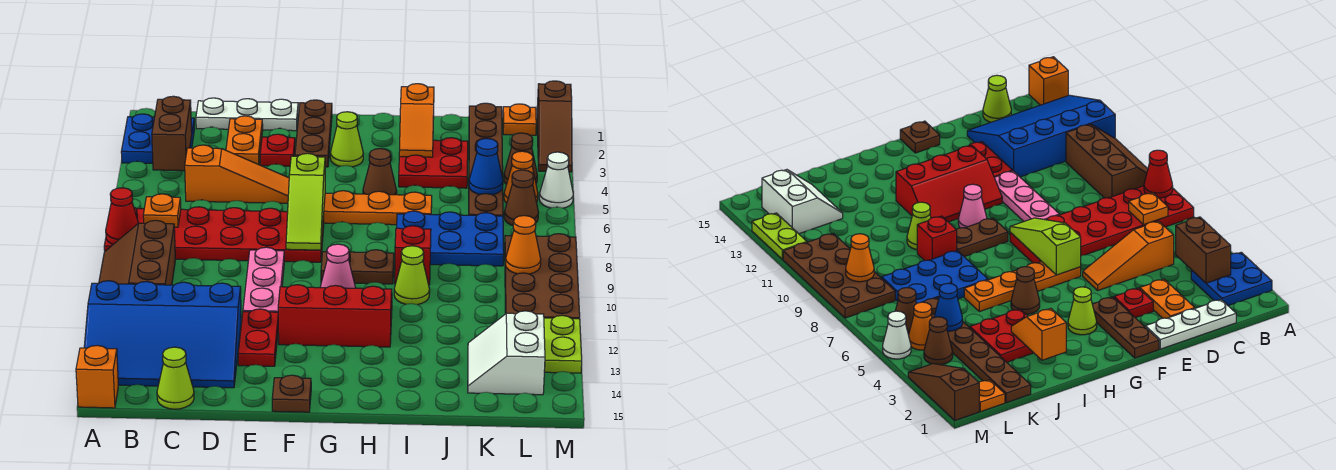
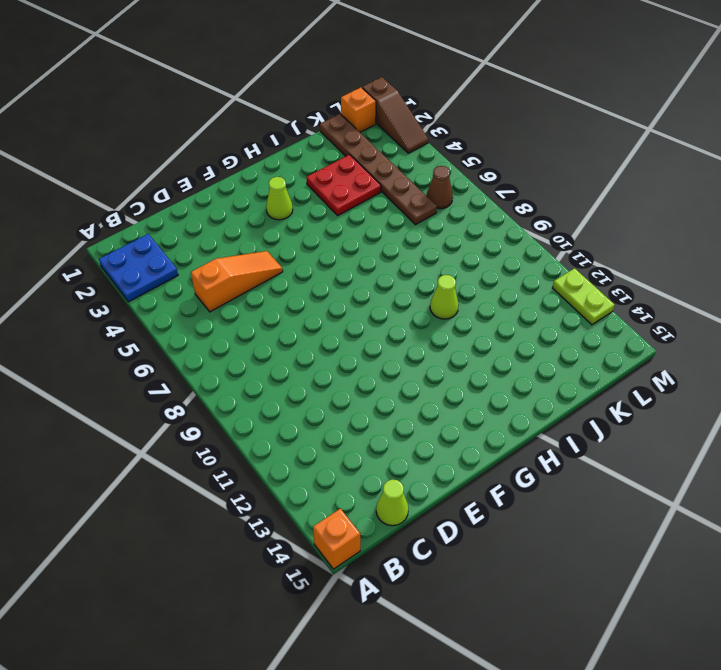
orange 1x1 brick [341,88,376,132] -> orange 1x1 plate [503,104,536,135]
none -> red 2x6 plate [104,207,324,262]
none -> brown 2x3 slope [99,220,175,285]
none -> blue 3x4 slope [84,281,241,388]
none -> white 1x3 plate [196,98,298,131]

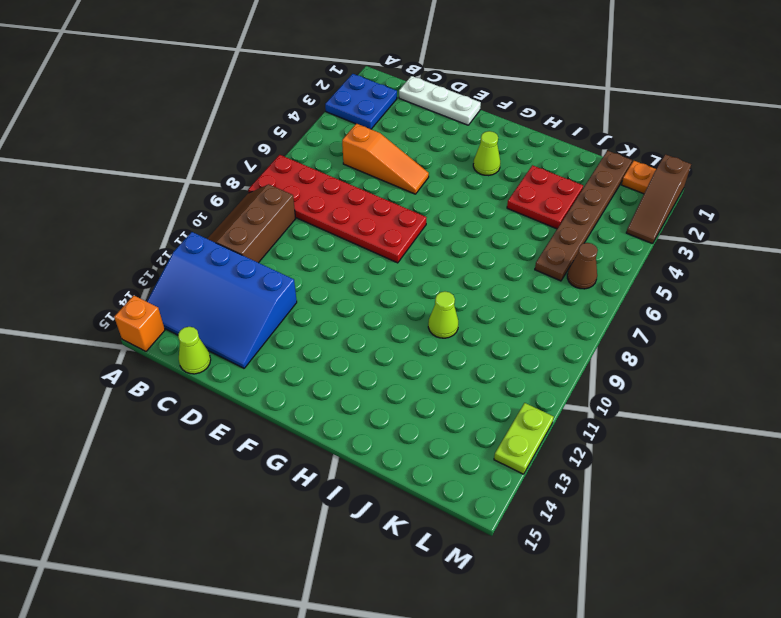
none -> orange 1x2 plate [226,116,263,164]
none -> red 1x1 plate [260,134,295,166]
none -> pink 1x3 plate [243,247,284,312]
none -> red 1x2 plate [238,309,278,366]

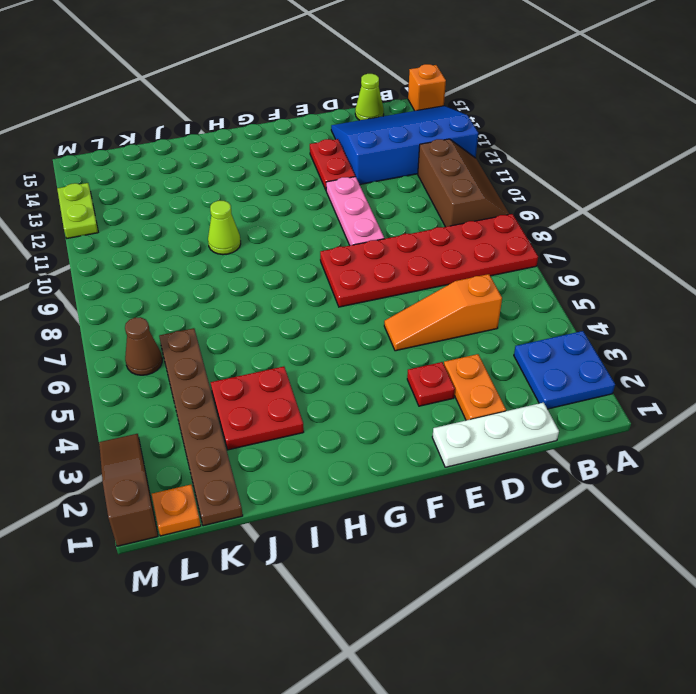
none -> brown 1x3 plate [295,100,332,167]
none -> orange 1x4 plate [324,191,432,225]
none -> red 2x3 slope [278,285,392,347]
none -> brown 1x1 plate [272,375,311,412]

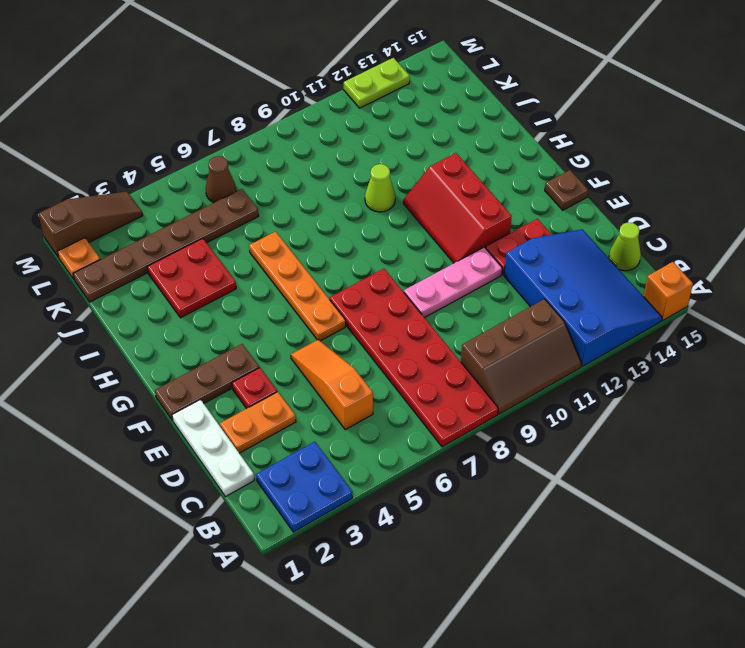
none -> lime 1x1 cone [330,112,363,167]
none -> brown 1x2 plate [321,250,394,284]
none -> pink 1x1 cone [320,244,355,288]
none -> brown 1x1 cone [363,149,397,195]

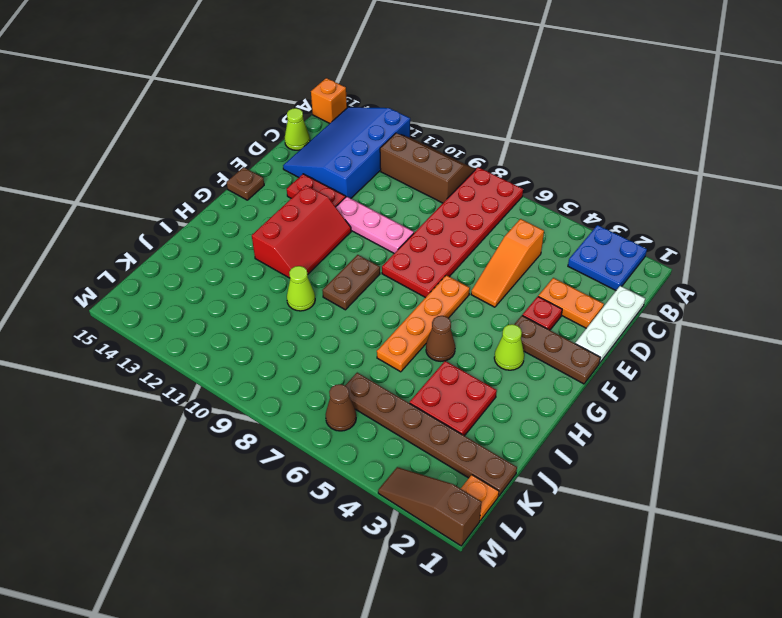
none -> pink 1x1 cone [320,244,355,288]
none -> blue 2x3 plate [397,211,504,266]
none -> red 1x1 brick [395,226,431,285]
none -> white 2x2 slope [468,311,545,395]

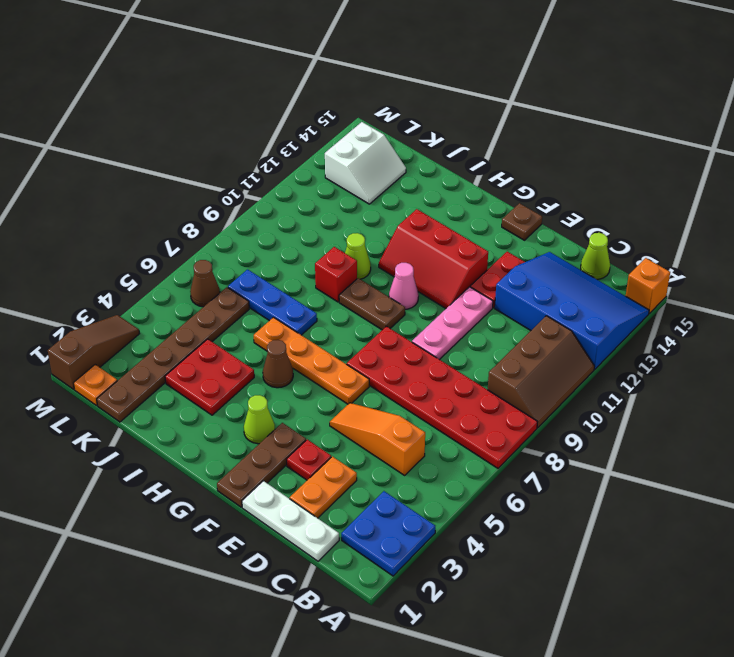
blue 1x3 plate [228,269,317,335] -> blue 2x3 plate [397,211,504,266]
none -> brown 1x1 cone [504,133,537,184]
none -> orange 1x1 cone [504,151,538,203]
none -> brown 2x4 plate [505,234,580,319]
none -> white 1x1 cone [539,152,573,208]

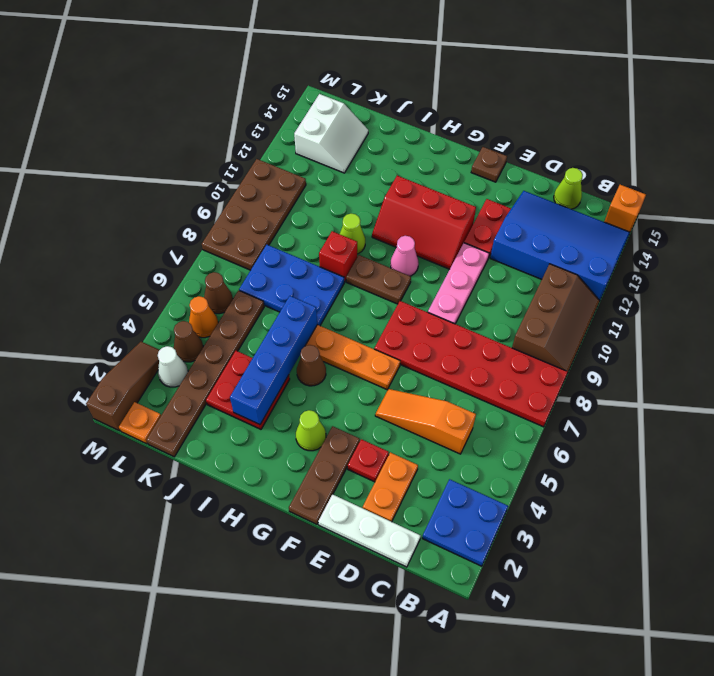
blue 1x4 brick [230,296,317,425] -> orange 1x2 slope [399,84,434,157]
white 1x1 cone [158,346,188,387] -> white 1x1 cone moved to [539,152,573,208]
none -> lime 1x2 plate [544,315,582,373]
none -> red 1x1 cone [106,188,138,244]
none -> brown 1x2 brick [152,96,192,171]
none -> orange 1x1 plate [143,194,181,227]

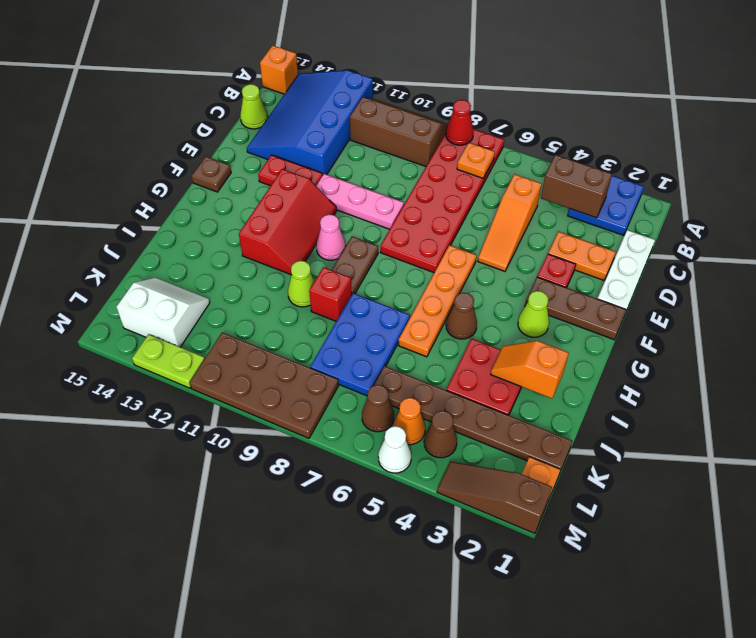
none -> lime 1x3 slope [286,153,325,250]
none -> blue 1x1 cone [469,139,503,195]
none -> orange 1x1 cone [505,216,541,274]

